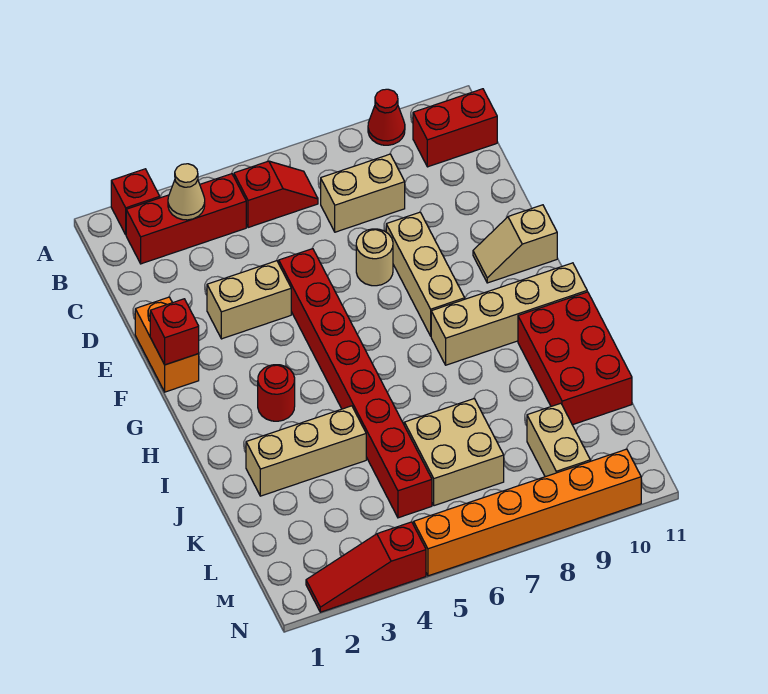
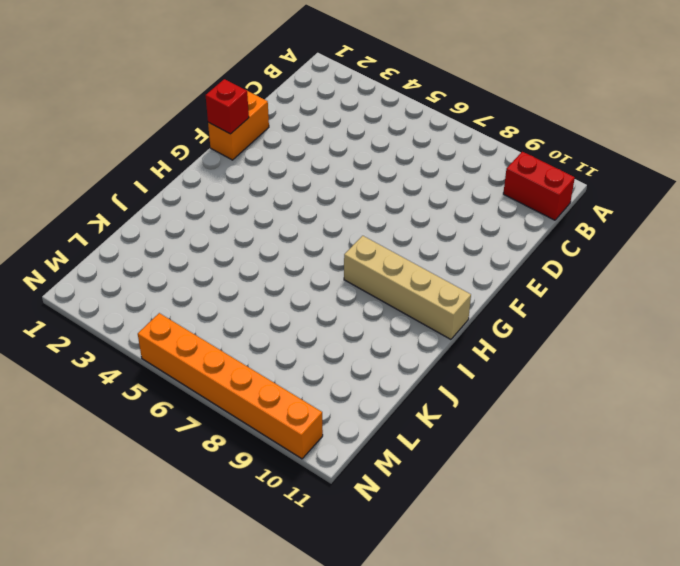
none -> red 1x1 brick [111,169,160,235]
none -> red 1x1 cone [368,89,405,145]
none -> red 1x3 brick [126,174,246,264]

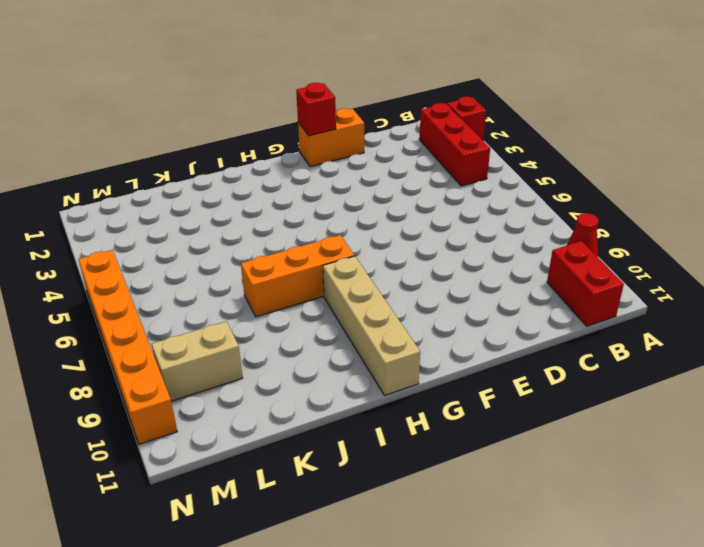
orange 1x3 brick [241,235,354,317] -> none
none -> red 1x2 slope [234,161,318,228]
none -> tan 1x2 brick [321,154,405,232]
none -> tan 1x2 brick [207,261,291,339]

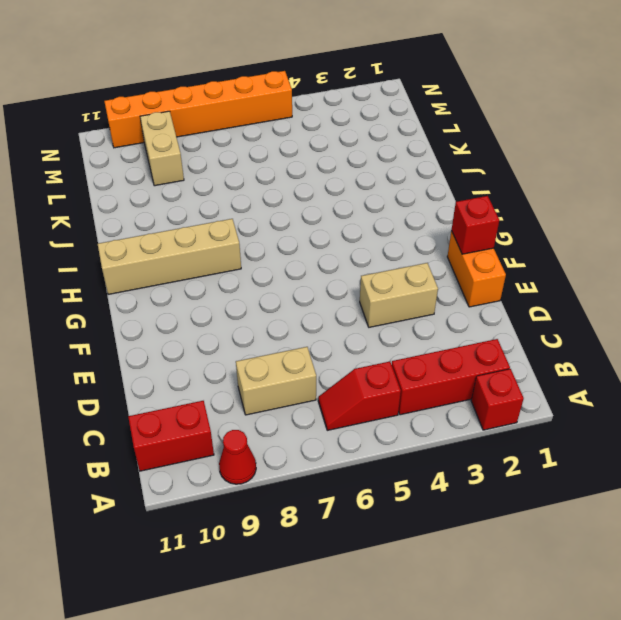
none -> red 1x8 brick [279,249,432,518]
none -> tan 1x1 round brick [356,229,393,286]
none -> tan 1x3 brick [386,212,465,336]

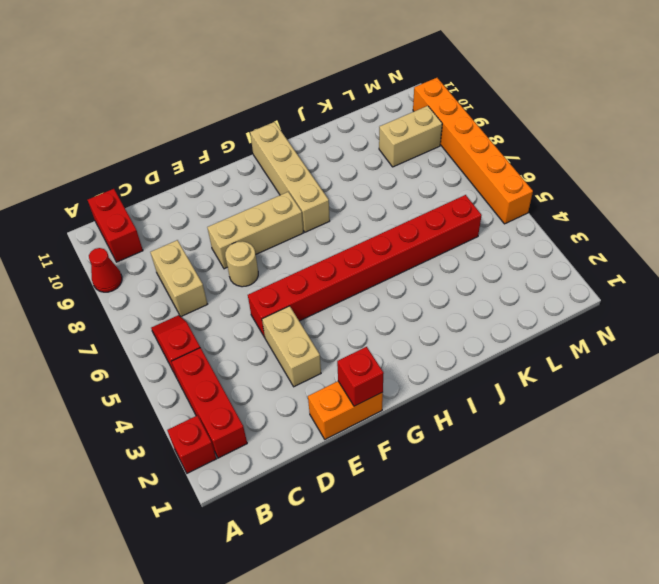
none -> tan 1x2 slope [473,205,557,283]
none -> red 1x1 round brick [258,365,295,421]
none -> red 2x3 brick [518,292,632,425]

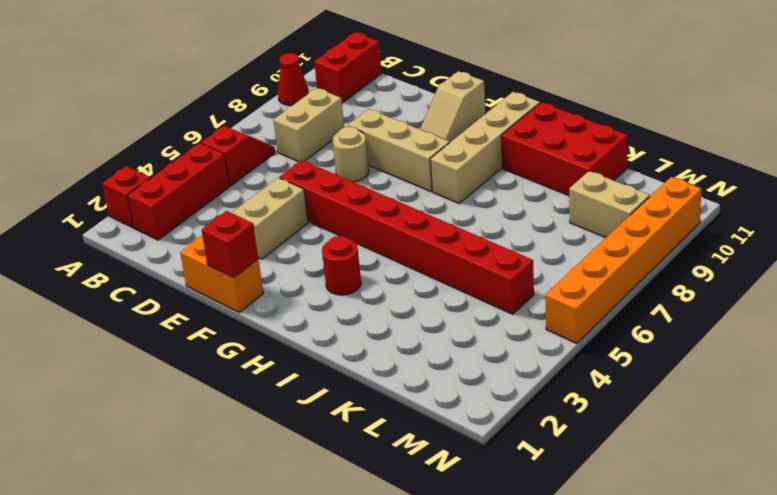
none -> tan 1x3 brick [246,406,366,496]
none -> tan 2x2 brick [404,399,504,506]
none -> red 1x3 slope [306,522,426,612]

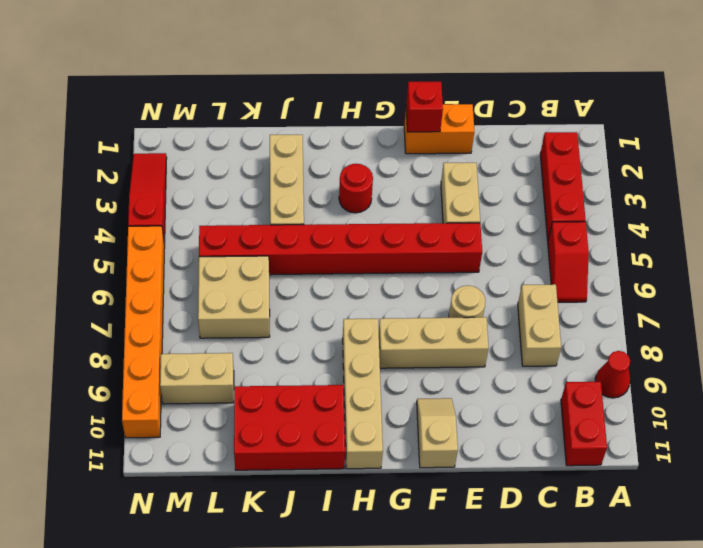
none -> red 1x1 brick [111,169,160,235]
none -> tan 1x1 cone [168,164,205,220]

